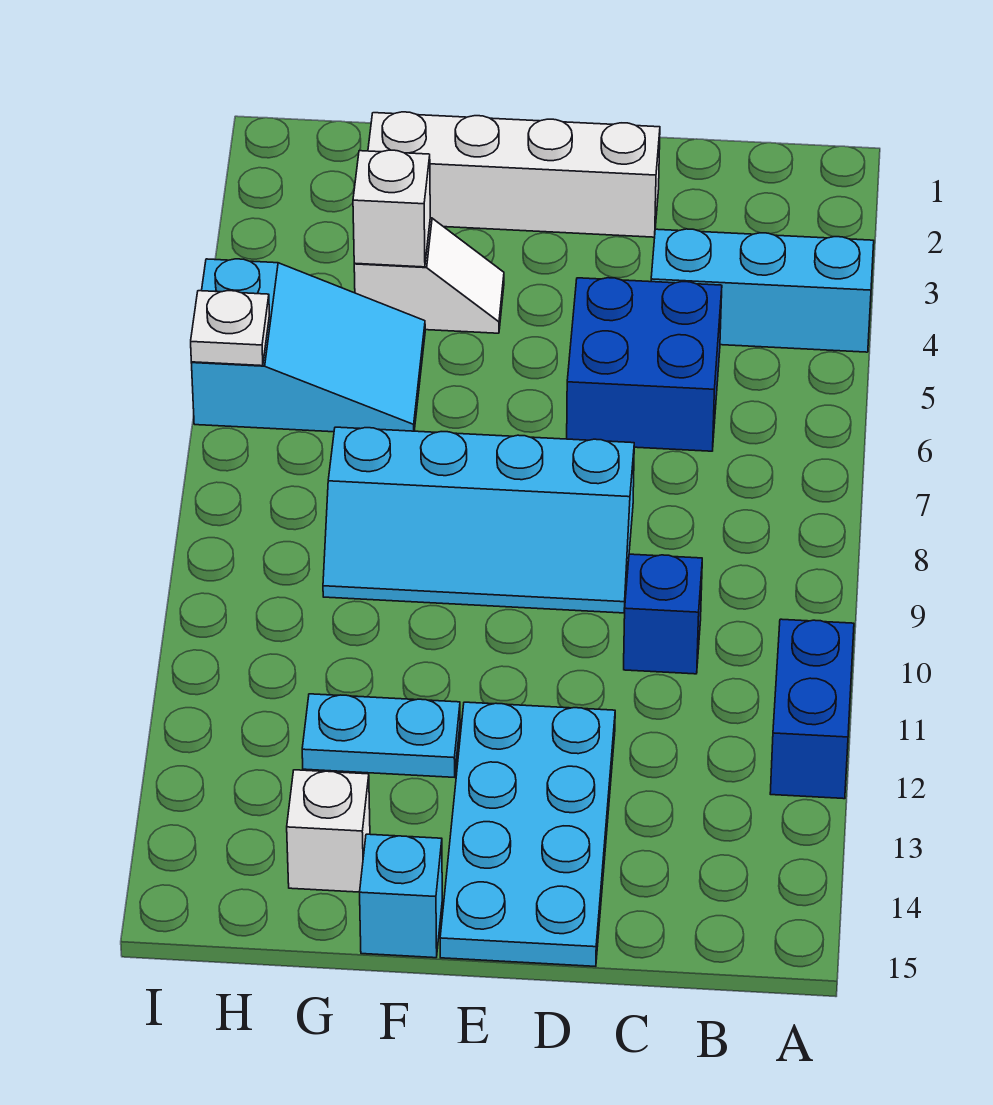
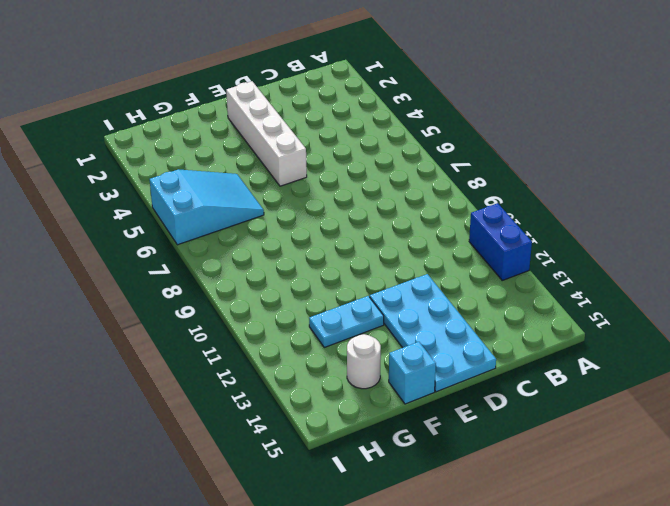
white 1x4 brick [226,81,307,186] -> white 1x4 brick turned to [368,112,660,237]
white 1x1 round brick [347,334,381,389] -> white 1x1 brick [287,770,370,892]
none -> cyan 1x3 brick [651,229,874,352]
none -> blue 2x2 brick [567,278,722,451]
none -> blue 1x1 brick [624,554,702,674]

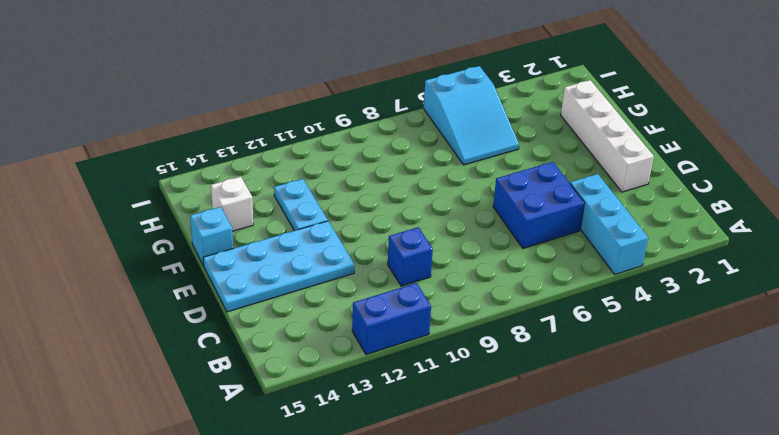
none -> cyan 2x4 slope [323,427,634,613]
none -> white 1x2 slope [354,218,504,333]
none -> white 1x1 brick [353,150,430,267]

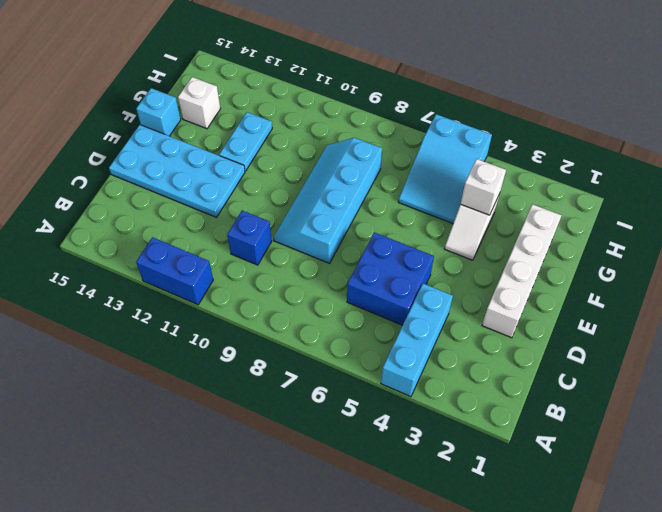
none -> white 1x1 plate [191,291,269,366]

